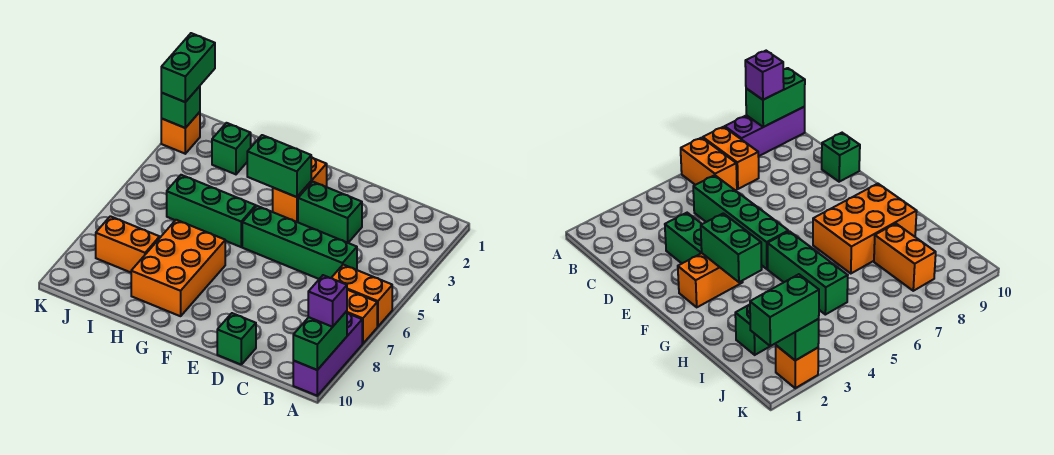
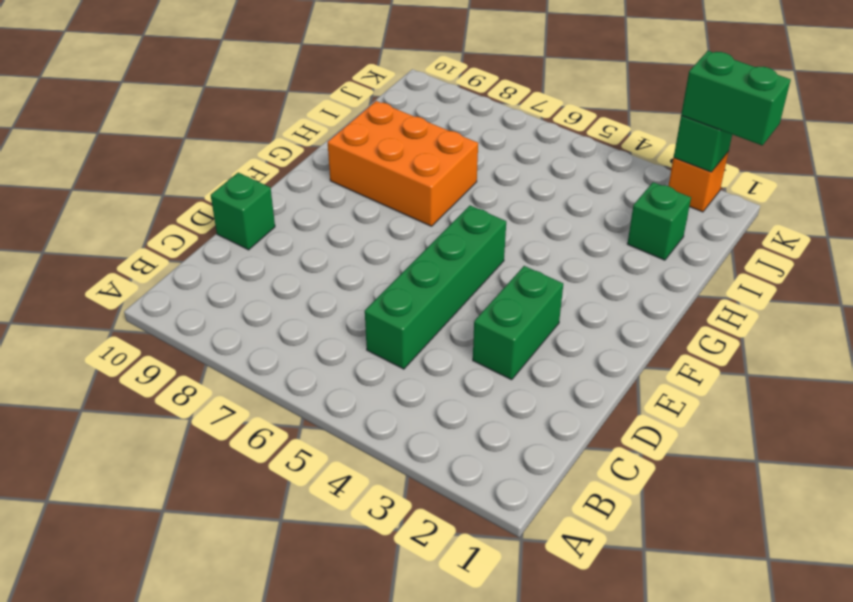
none -> orange 1x2 brick [332,265,392,326]
none -> orange 1x2 brick [347,290,377,344]
none -> purple 1x3 brick [293,313,362,396]

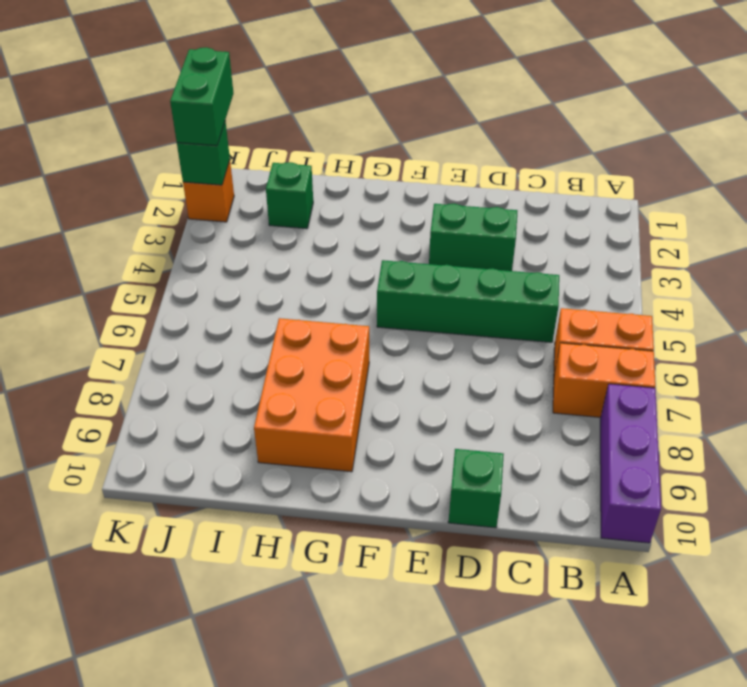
none -> orange 1x2 brick [273,157,327,222]
none -> green 1x3 brick [167,175,256,247]
none -> orange 1x2 brick [96,216,160,272]

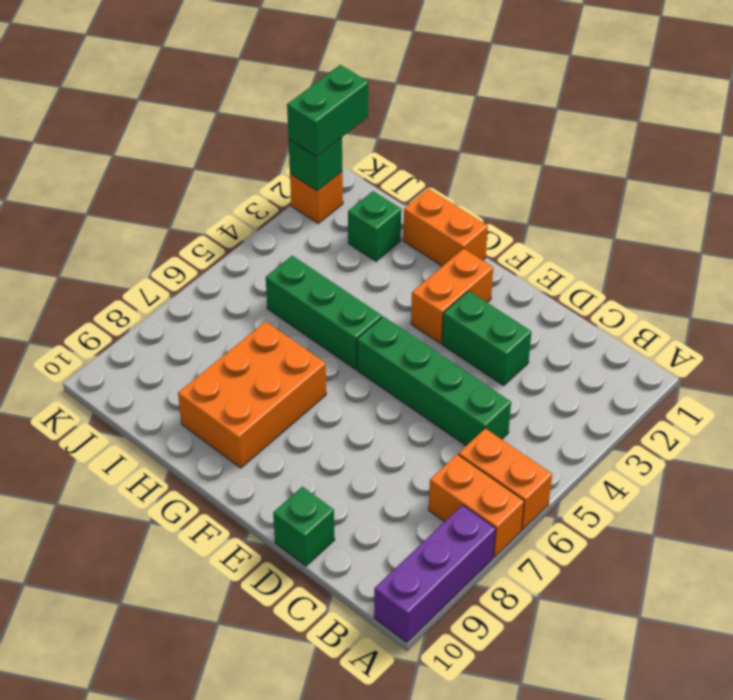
orange 1x2 brick [403,189,488,266] -> orange 1x2 brick moved to [96,216,160,272]
none -> green 1x2 brick [293,311,347,370]
none -> green 1x2 brick [247,135,311,197]
none -> purple 1x1 brick [308,275,347,327]

